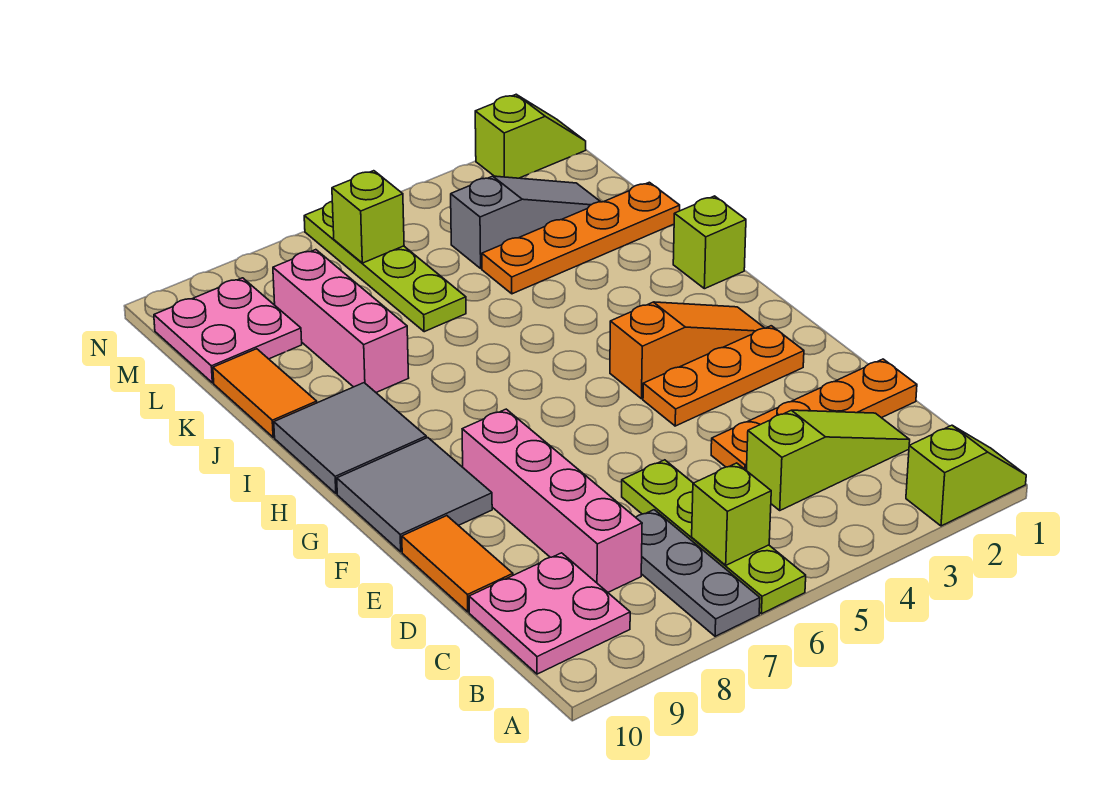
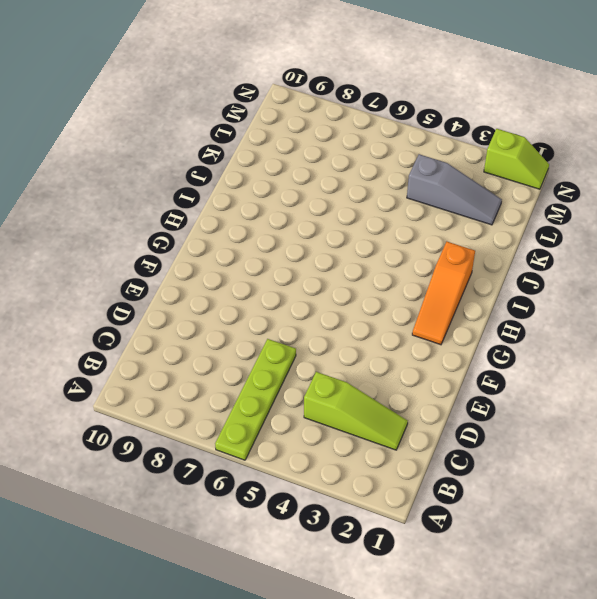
orange 1x3 slope [412,242,475,345] -> orange 1x3 slope turned to [610,302,764,399]
none -> lime 1x2 slope [906,425,1026,526]
none -> grey 1x3 plate [636,510,760,636]
none -> pink 2x2 plate [469,553,630,674]

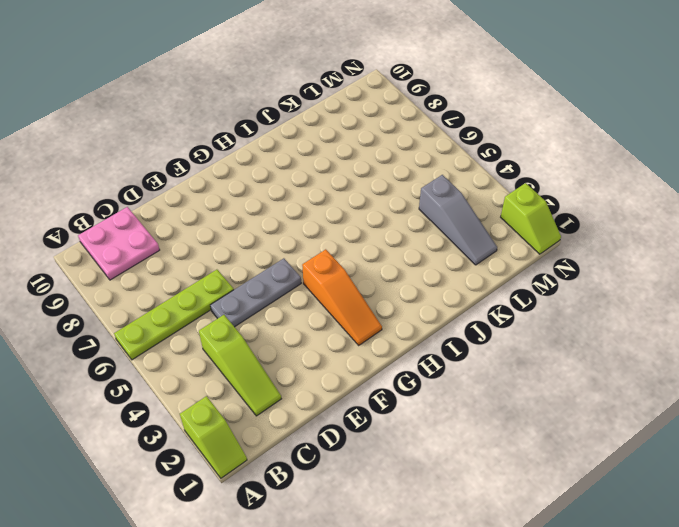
grey 1x3 plate [210,258,301,327] -> grey 1x3 plate moved to [636,510,760,636]
none -> pink 1x4 brick [462,409,642,592]
none -> orange 1x4 plate [711,359,917,470]
none -> orange 1x2 tile [402,516,513,612]

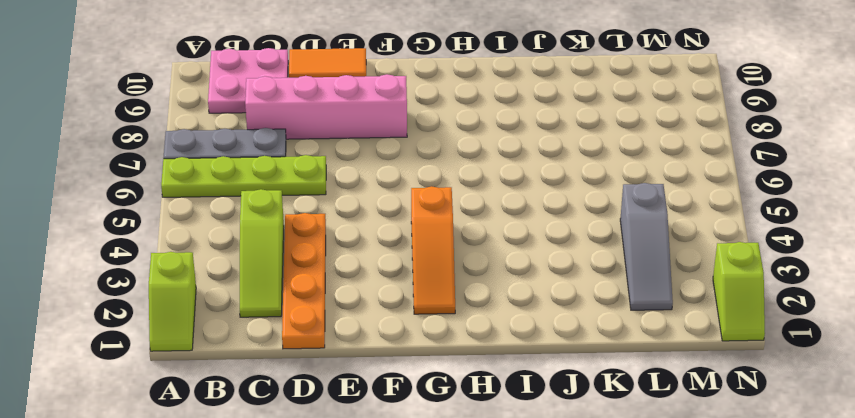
none -> orange 1x3 plate [643,326,804,426]
none -> grey 2x2 tile [337,438,492,552]
none -> grey 2x2 tile [274,383,426,494]

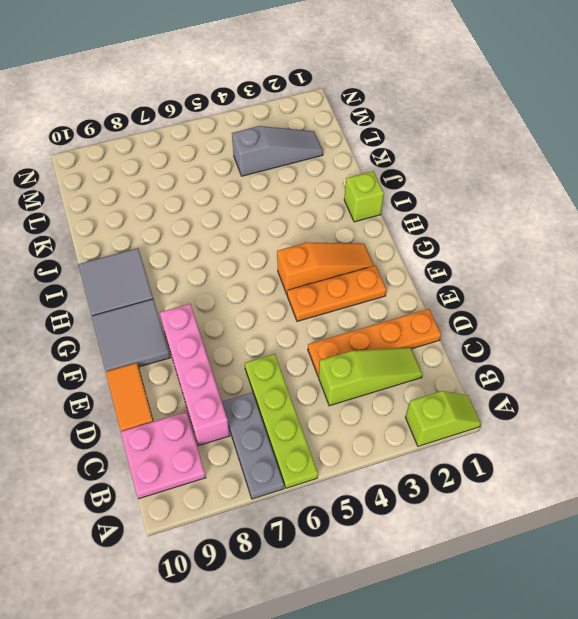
none -> pink 1x3 brick [273,250,409,392]
none -> orange 1x2 tile [213,349,317,437]
none -> orange 1x4 plate [482,182,680,294]

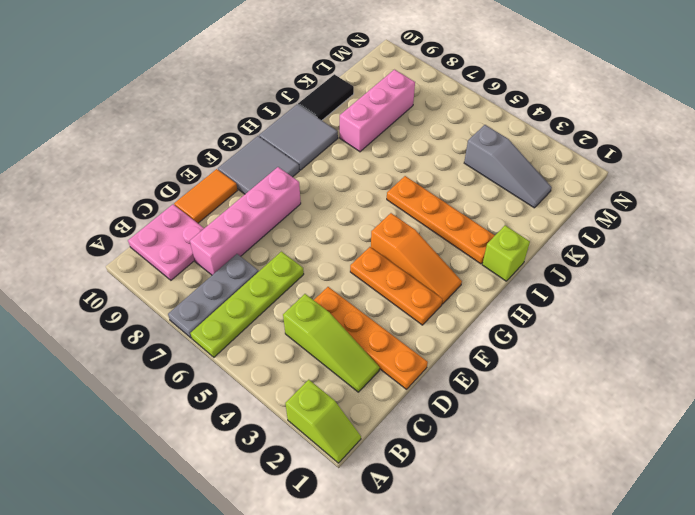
orange 1x4 plate [387,176,495,264] -> orange 1x4 plate moved to [482,182,680,294]
black 1x2 tile [298,74,354,120] -> orange 1x2 tile [213,349,317,437]
none -> lime 1x4 plate [304,202,466,332]
none -> pink 2x2 plate [154,278,302,383]
none -> lime 1x2 slope [475,95,586,178]

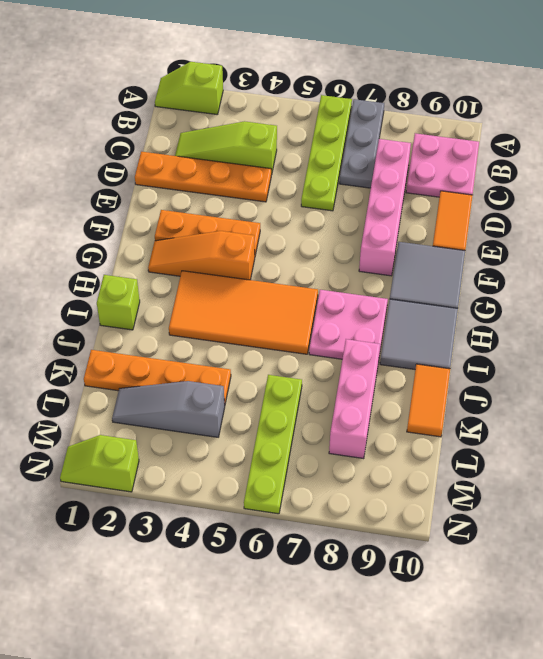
orange 2x4 tile [169,271,318,354] -> none
pink 2x2 plate [309,290,388,359] -> pink 2x2 plate moved to [154,278,302,383]
none -> lime 1x1 brick [692,463,771,565]
none -> lime 1x1 brick [332,171,404,263]

